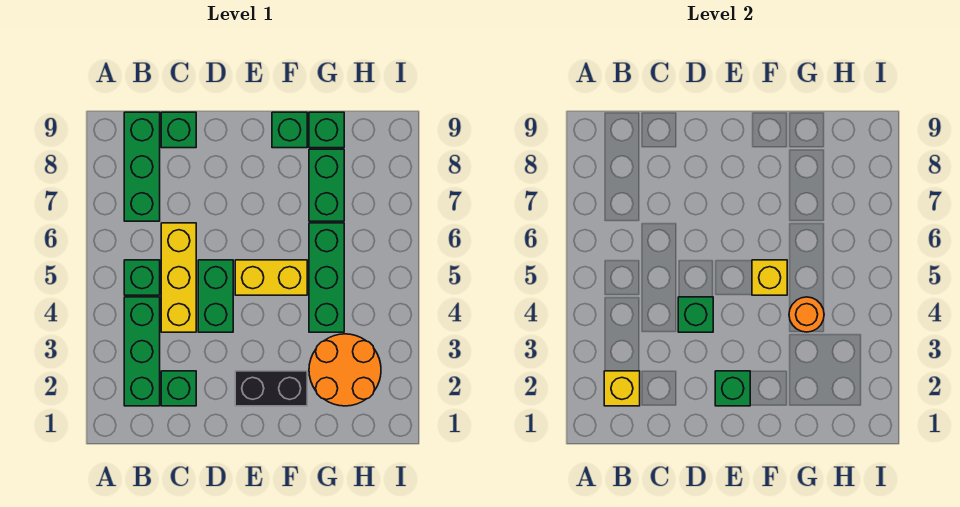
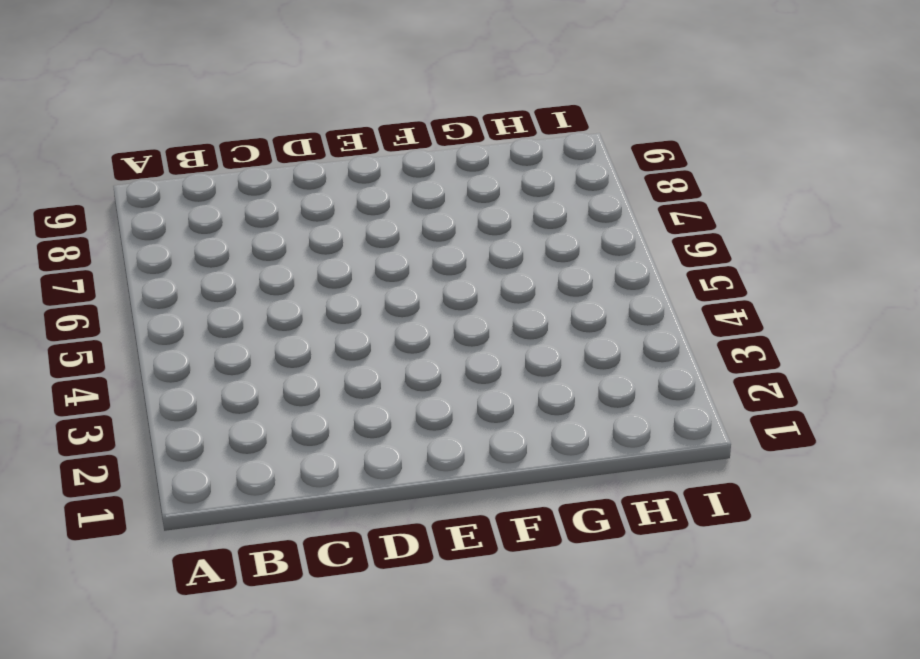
none -> green 1x3 brick [124,297,160,406]
none -> green 1x1 brick [124,260,160,295]
none -> green 1x3 brick [124,112,160,221]

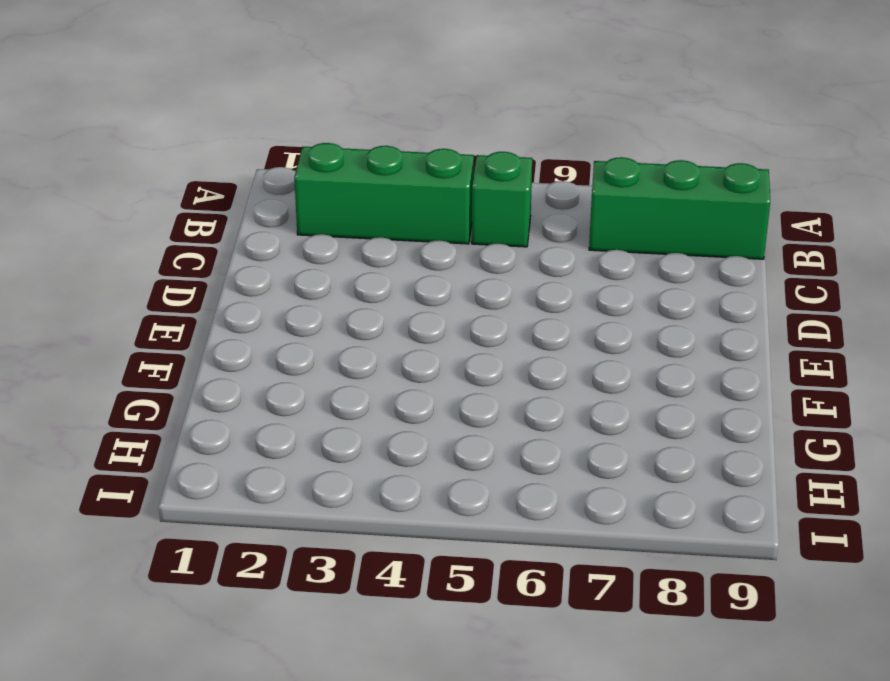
none -> green 1x1 brick [161,371,196,406]
none -> yellow 1x3 brick [161,223,196,332]
none -> green 1x1 brick [161,112,196,148]

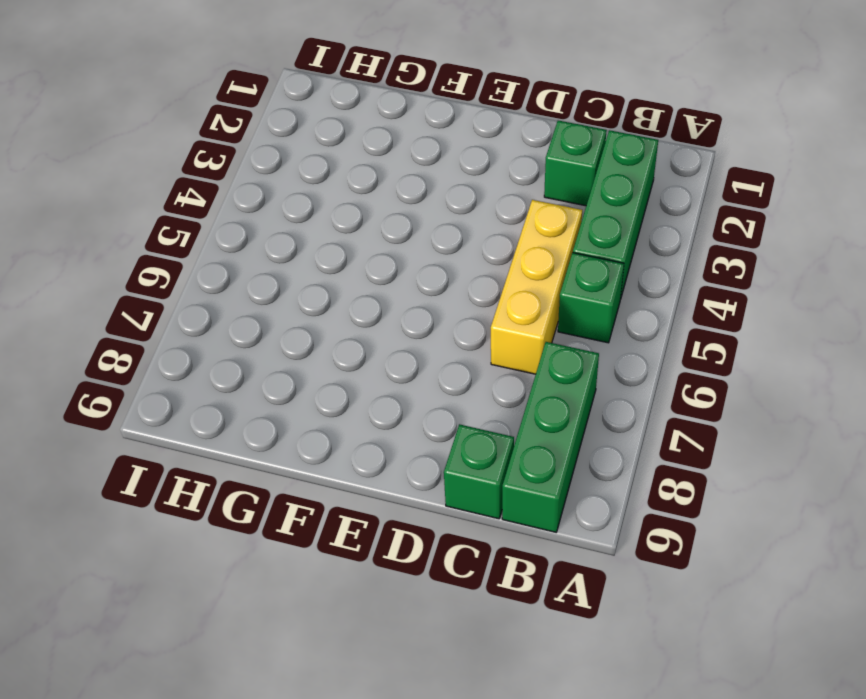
none -> green 1x2 brick [198,260,233,332]
none -> black 1x2 brick [235,371,307,406]
none -> yellow 1x2 brick [235,260,307,295]

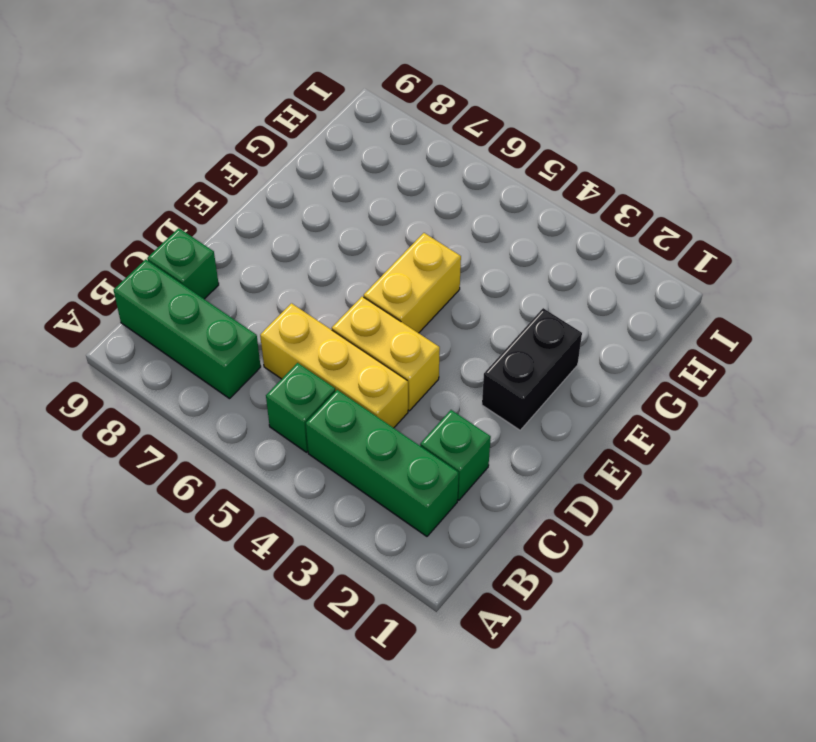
yellow 1x2 brick [332,296,440,411] -> green 1x2 brick [198,260,233,332]
none -> green 1x1 brick [272,112,307,148]
none -> orange 2x2 round brick [309,334,381,406]
none -> green 1x3 brick [309,223,344,332]

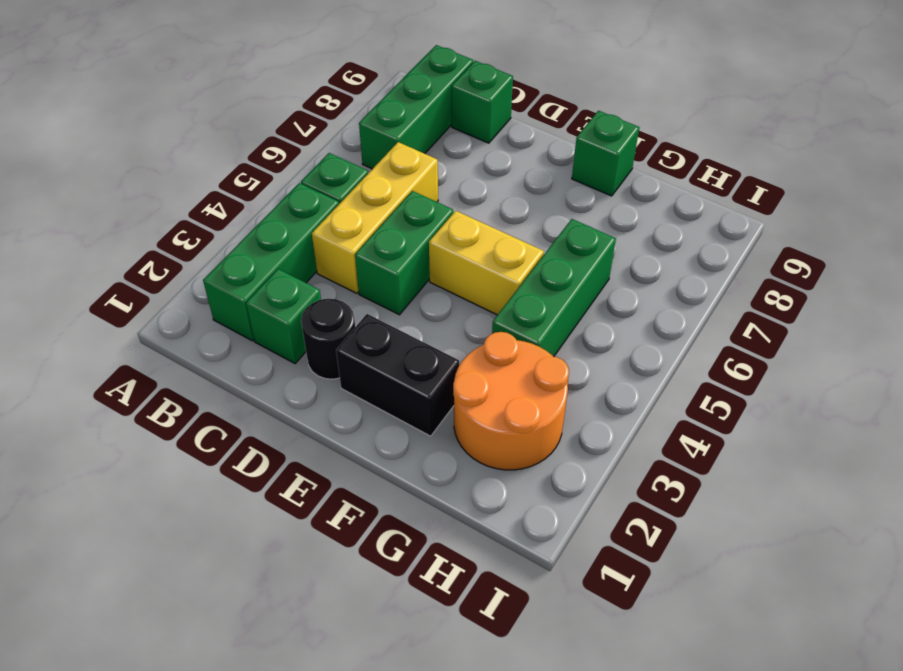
black 1x1 round brick [301,299,355,379] -> none
none -> green 1x2 brick [309,149,344,221]
none -> green 1x1 brick [309,112,344,148]
none -> yellow 1x1 brick [604,371,640,406]

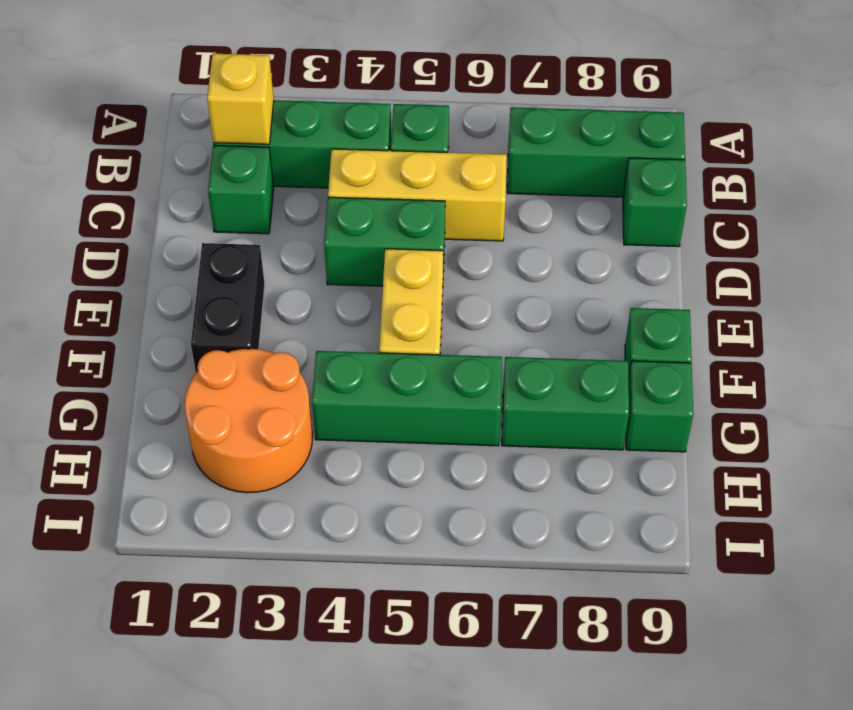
none -> green 1x1 brick [678,297,713,332]
none -> green 1x1 brick [715,371,750,406]
none -> yellow 1x1 brick [752,260,787,295]

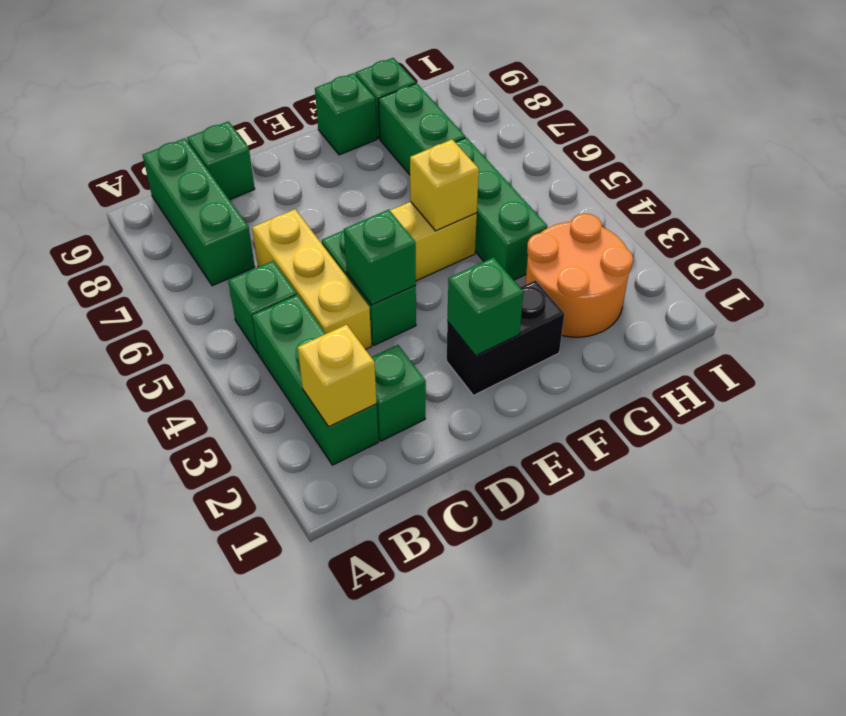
none -> orange 1x1 round brick [789,297,824,332]

